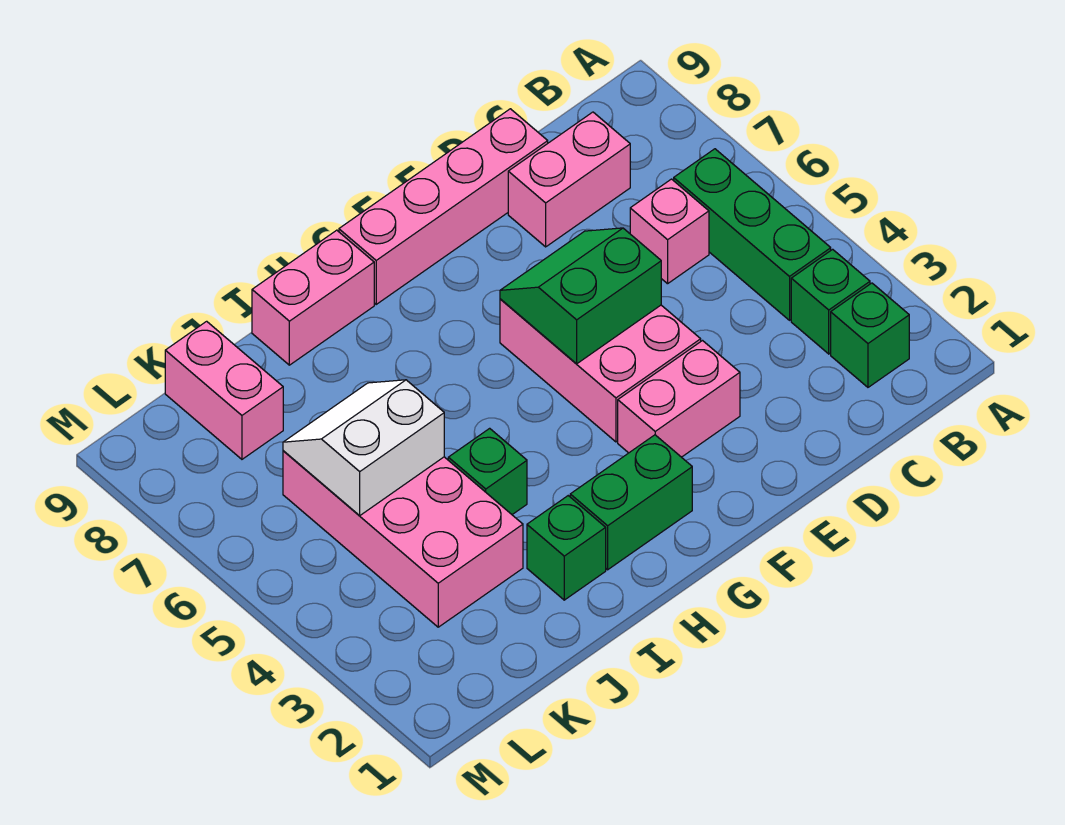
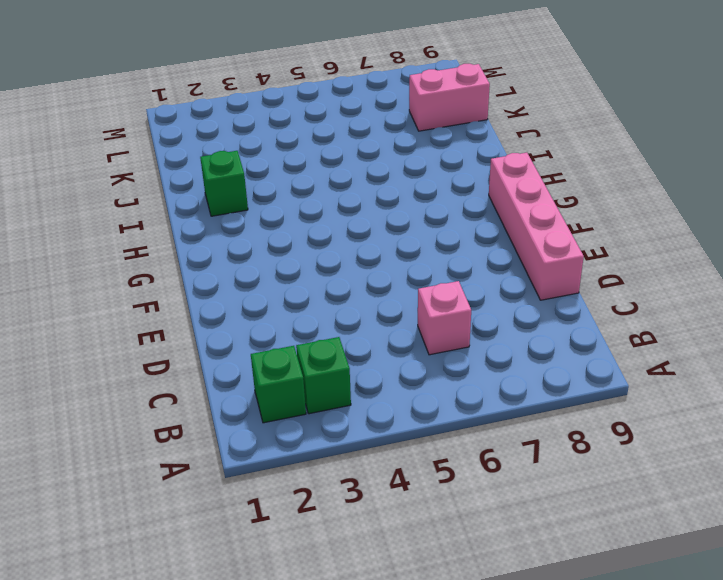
none -> green 1x3 brick [674,149,831,320]
none -> pink 1x2 brick [508,112,630,247]
none -> pink 1x2 brick [618,341,740,457]

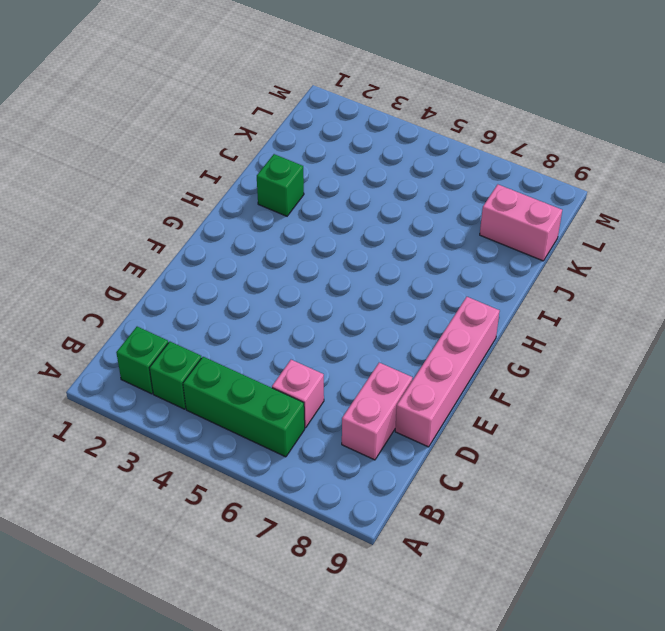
none -> pink 1x2 brick [618,341,740,457]
none -> pink 2x3 brick [500,299,701,442]
none -> green 1x2 brick [570,435,692,570]

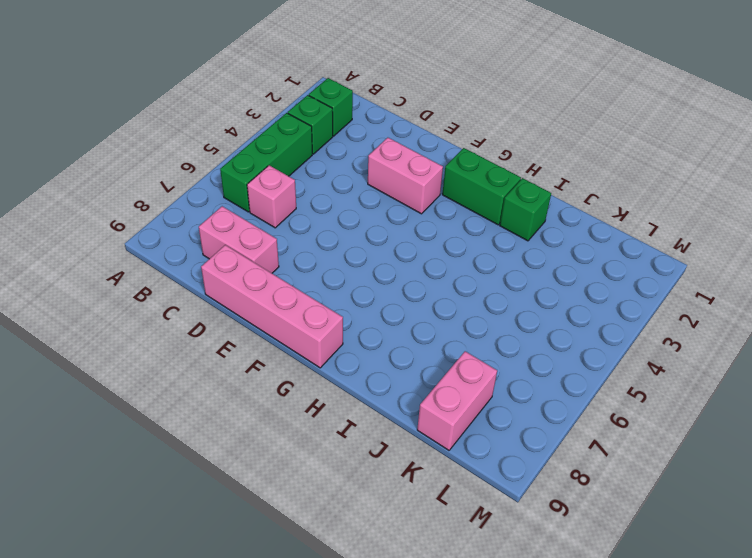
none -> pink 2x3 brick [500,299,701,442]
none -> pink 1x2 brick [252,230,374,365]
none -> green 1x1 brick [448,428,527,515]

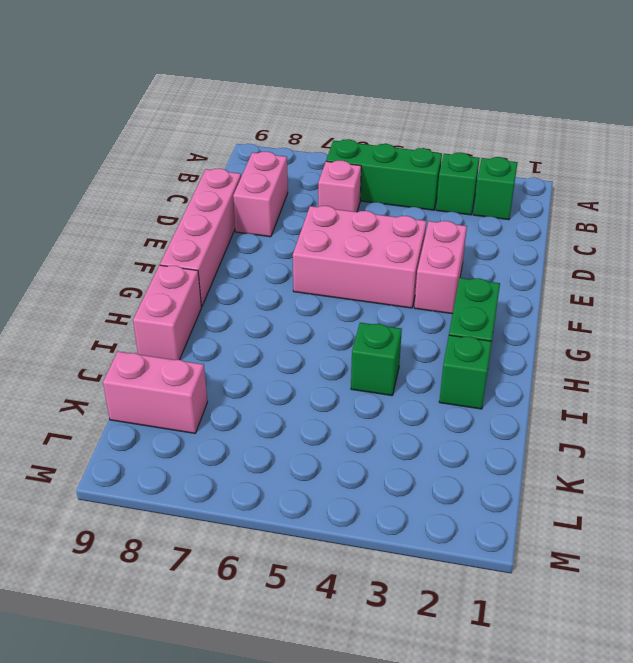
none -> pink 2x4 brick [283,451,523,627]
none -> green 2x2 slope [500,228,661,364]
none -> white 2x2 slope [283,380,444,515]

